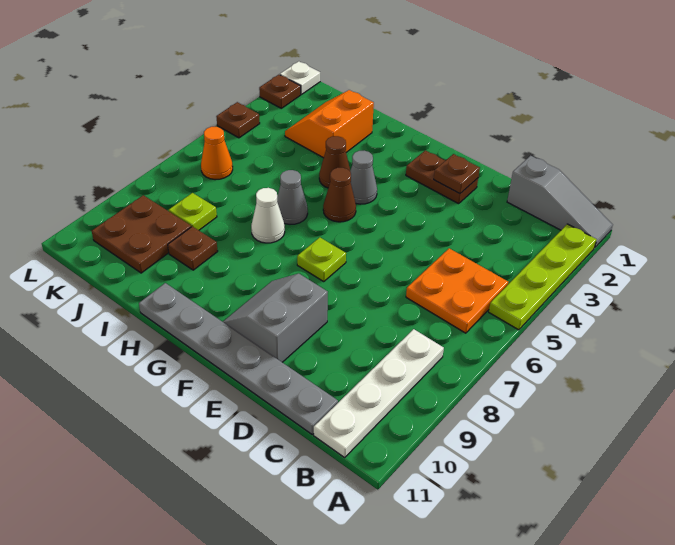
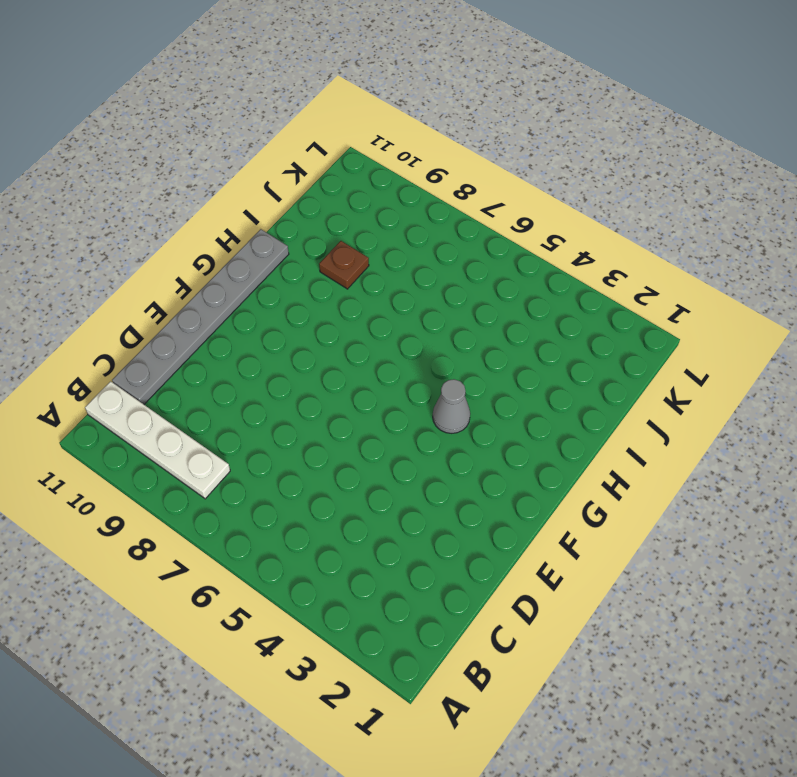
none -> grey 1x3 slope [507,156,613,248]
none -> lime 1x4 plate [489,224,597,330]
none -> orange 2x2 plate [406,248,508,333]

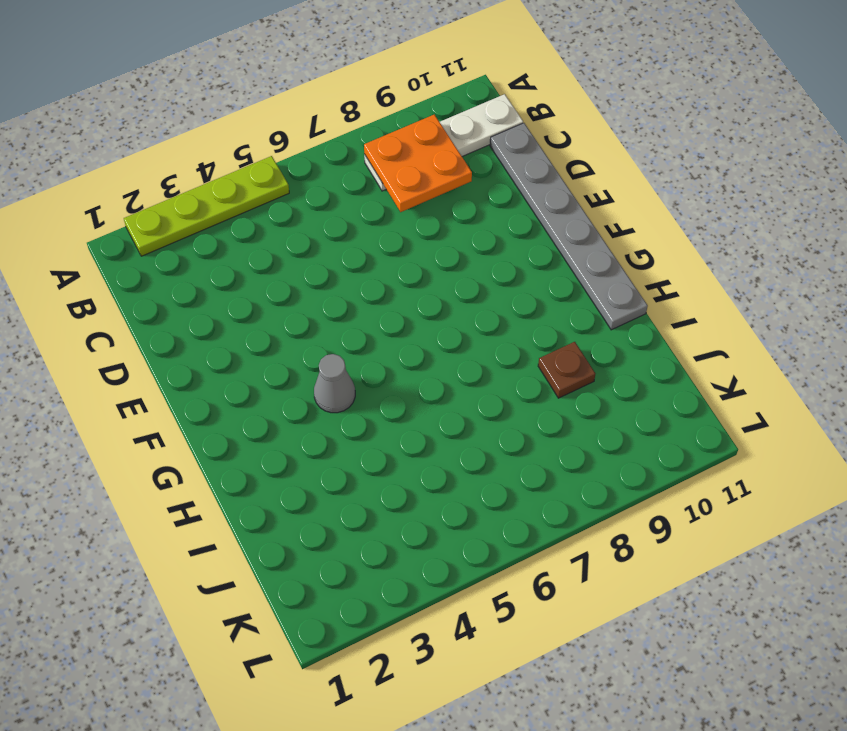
orange 2x2 plate [364,114,472,212] -> orange 2x2 plate moved to [406,248,508,333]
none -> grey 1x3 slope [507,156,613,248]
none -> brown 1x2 plate [406,150,478,204]
none -> grey 2x2 slope [223,274,328,362]

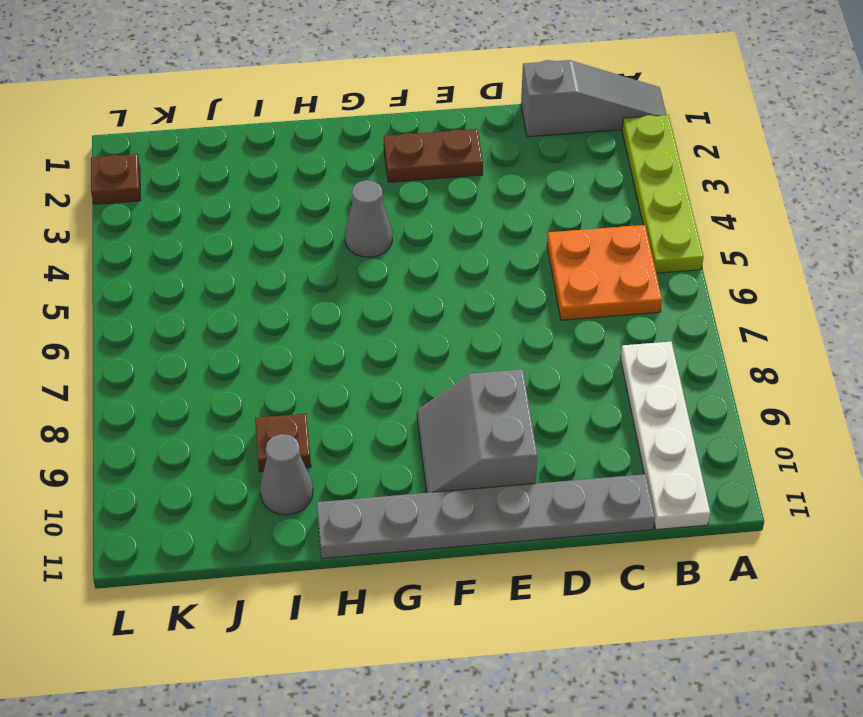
grey 1x1 cone [260,434,313,515] -> grey 1x1 cone moved to [277,170,308,224]
none -> lime 1x1 plate [297,237,346,281]
none -> brown 1x1 cone [323,168,356,222]
none -> brown 1x1 cone [319,136,350,188]

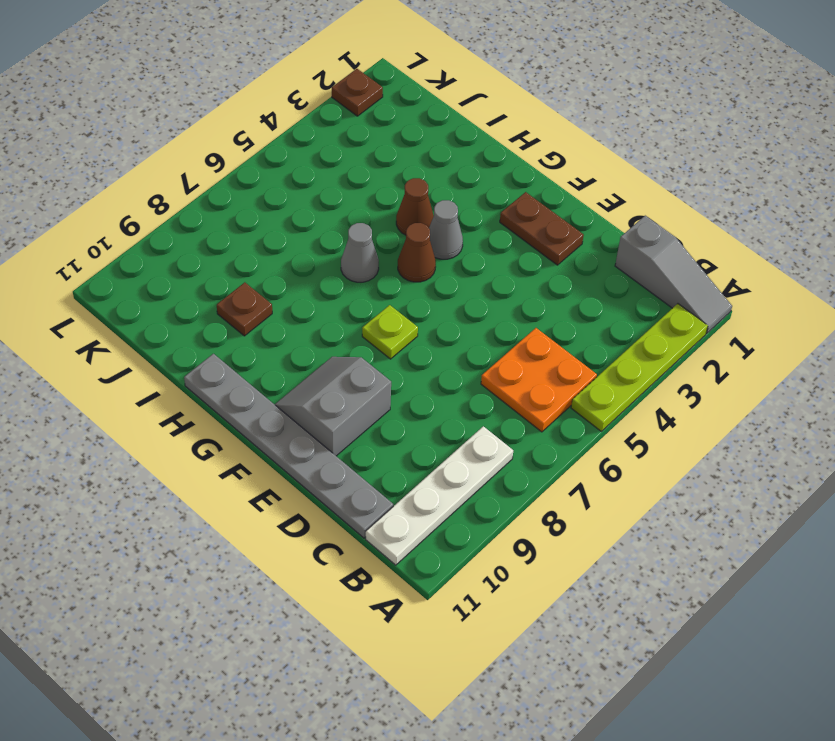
none -> white 1x1 cone [251,188,285,243]
none -> orange 2x2 slope [285,90,374,158]
none -> lime 1x1 plate [169,193,217,230]

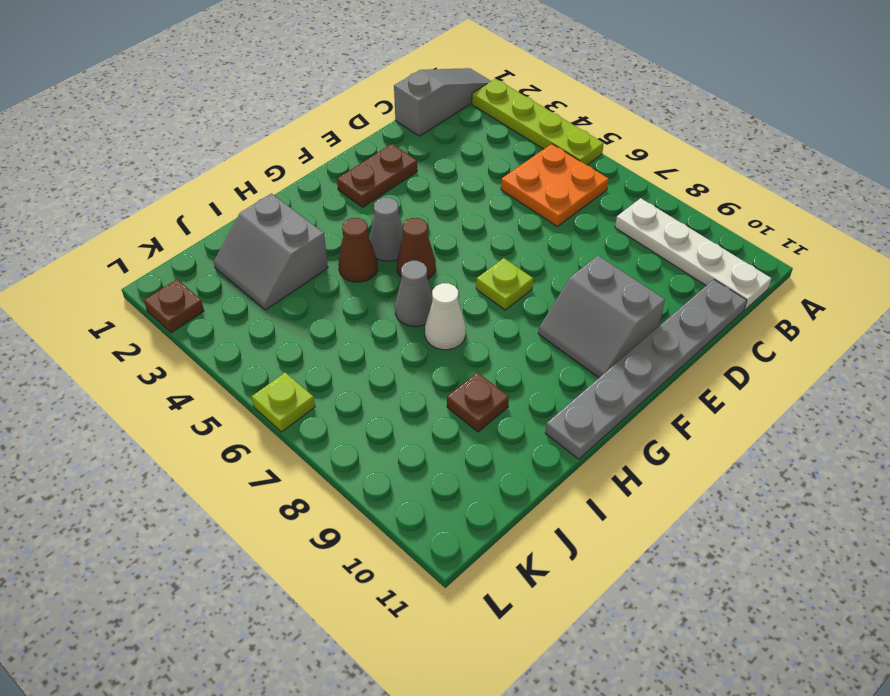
grey 2x2 slope [214,193,328,310] -> orange 2x2 slope [285,90,374,158]
lime 1x1 plate [252,372,315,432] -> lime 1x1 plate moved to [169,193,217,230]
none -> brown 2x2 plate [92,195,191,273]
none -> orange 1x1 cone [201,127,233,180]
none -> white 1x1 plate [280,61,320,94]

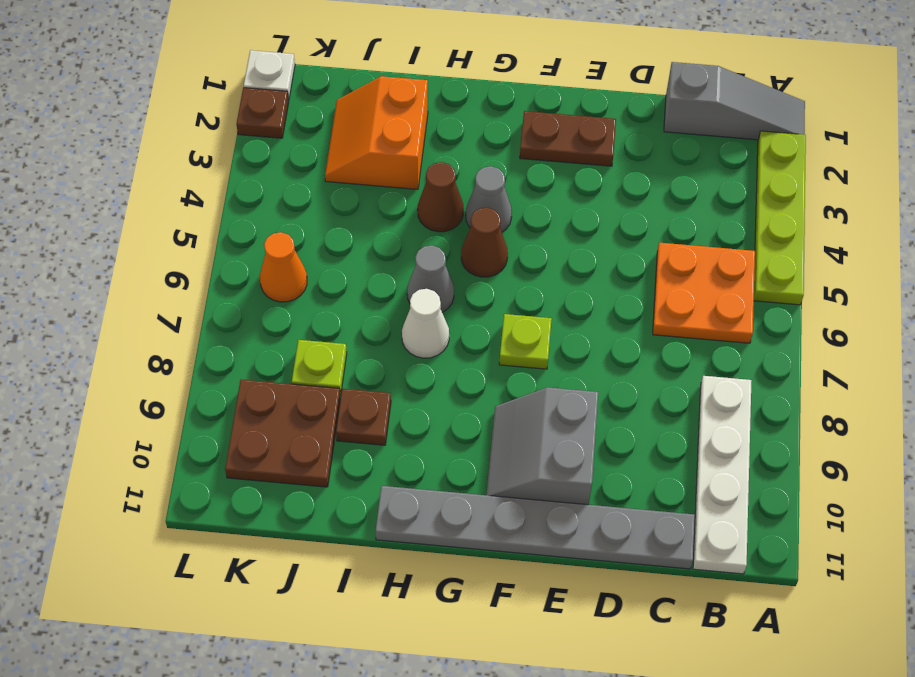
none -> brown 1x1 plate [216,102,260,138]
none -> brown 1x1 plate [434,154,480,194]

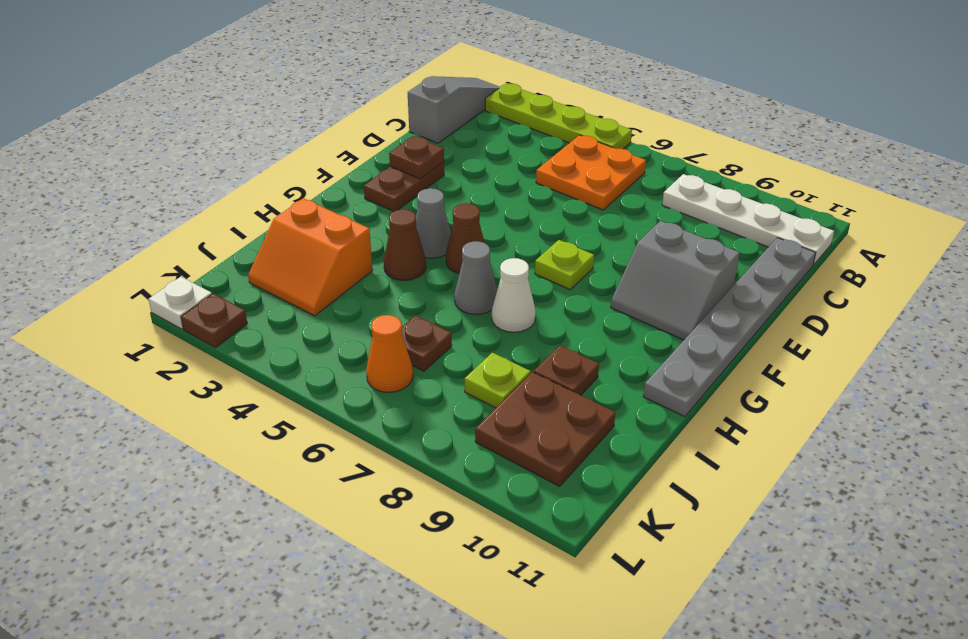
brown 1x1 plate [402,315,452,371] -> brown 1x1 plate moved to [216,102,260,138]

